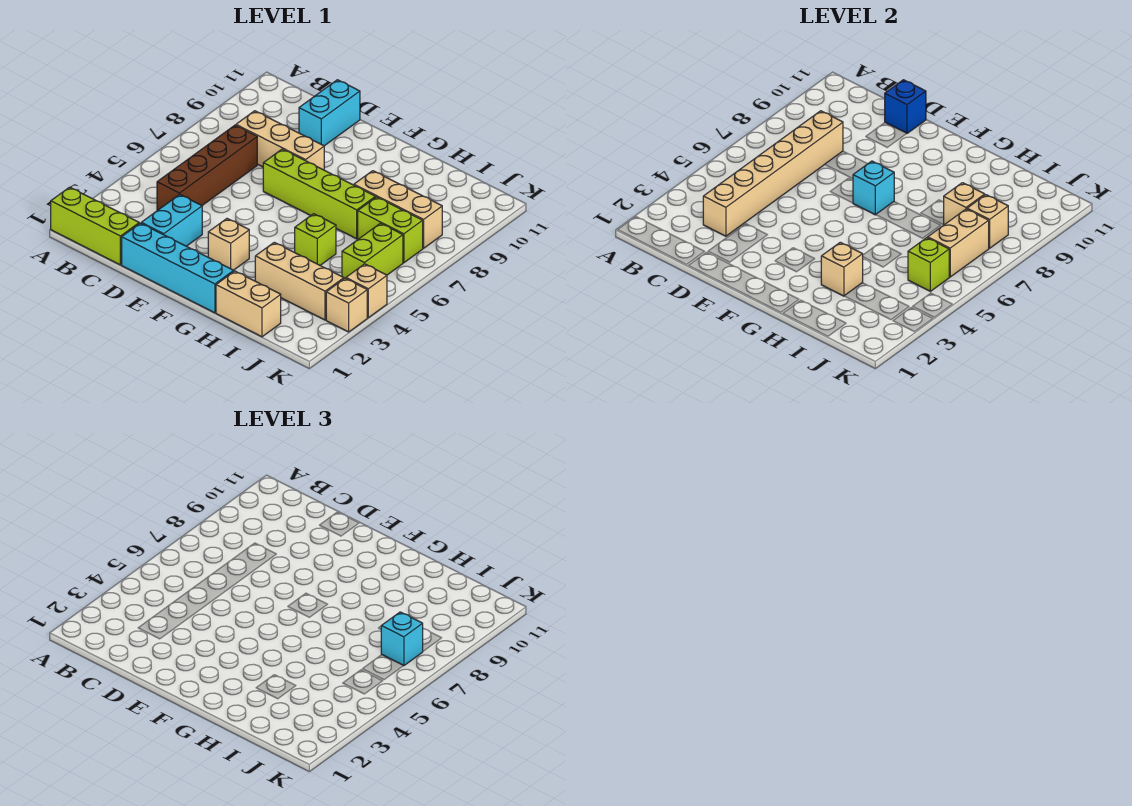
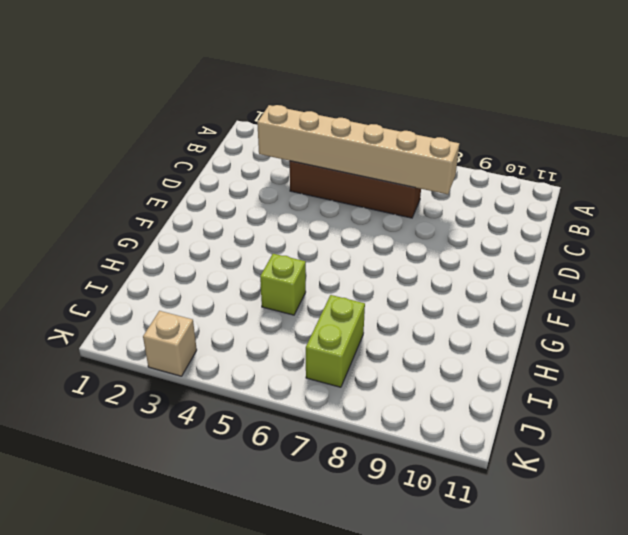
none -> lime 1x3 brick [51,187,139,265]
none -> tan 1x3 brick [236,111,324,170]
none -> cyan 1x4 brick [122,223,234,313]

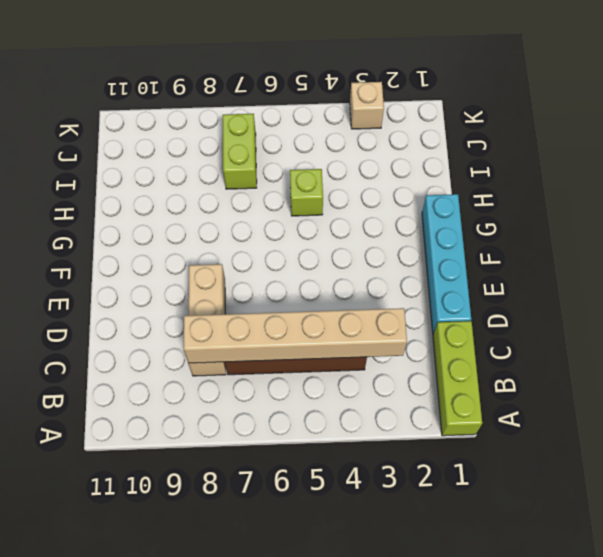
none -> cyan 1x2 brick [141,195,202,246]
none -> cyan 1x2 brick [299,80,360,146]
none -> lime 1x4 brick [263,149,375,239]

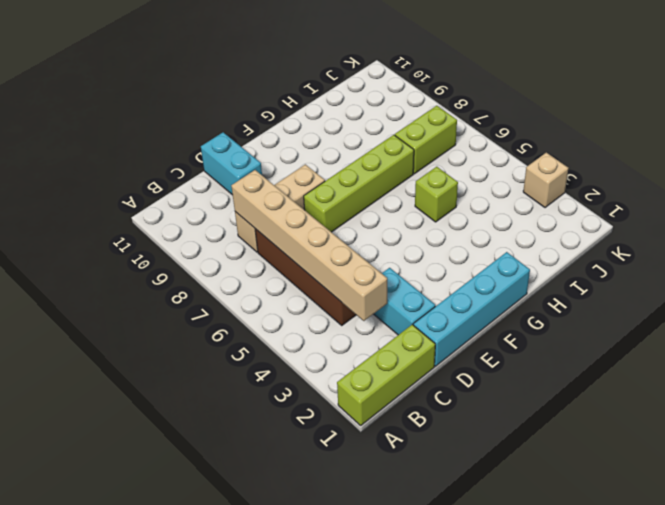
none -> tan 1x1 brick [208,219,249,270]
none -> tan 1x2 brick [216,271,281,337]
none -> tan 1x3 brick [255,242,344,320]

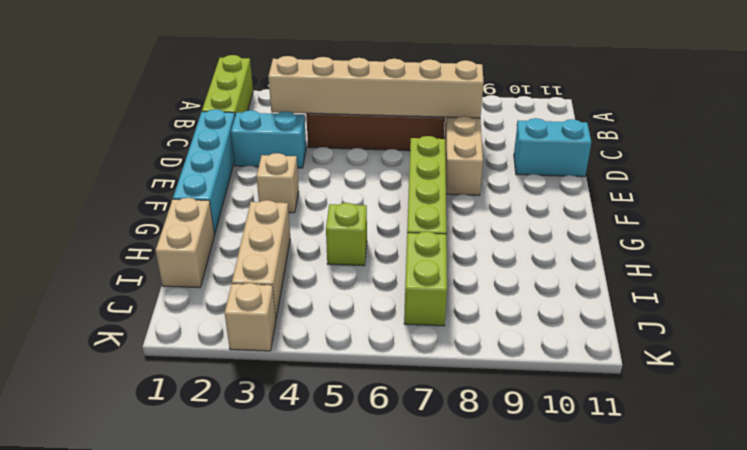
none -> tan 1x3 brick [354,171,442,248]
none -> lime 1x2 brick [342,223,403,279]
none -> tan 1x1 brick [346,264,387,318]

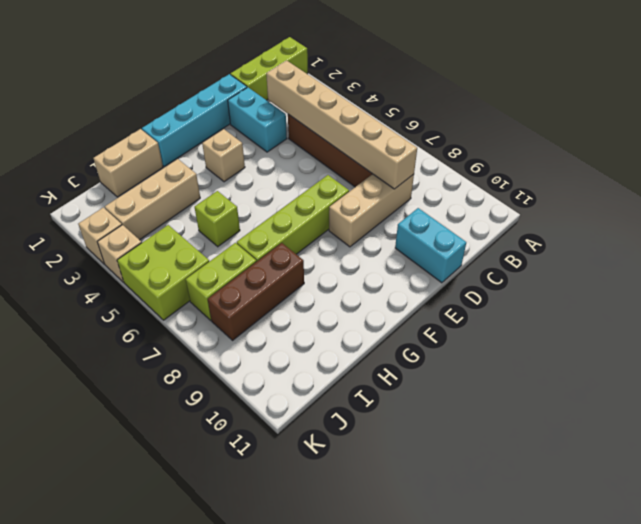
brown 1x3 brick [208,243,304,340] -> tan 1x3 brick [354,171,442,248]
lime 2x2 brick [117,225,209,320] -> lime 1x2 brick [342,223,403,279]
none -> blue 1x1 brick [885,80,926,133]
none -> cyan 1x1 brick [853,161,894,215]
none -> tan 1x1 brick [821,242,863,296]

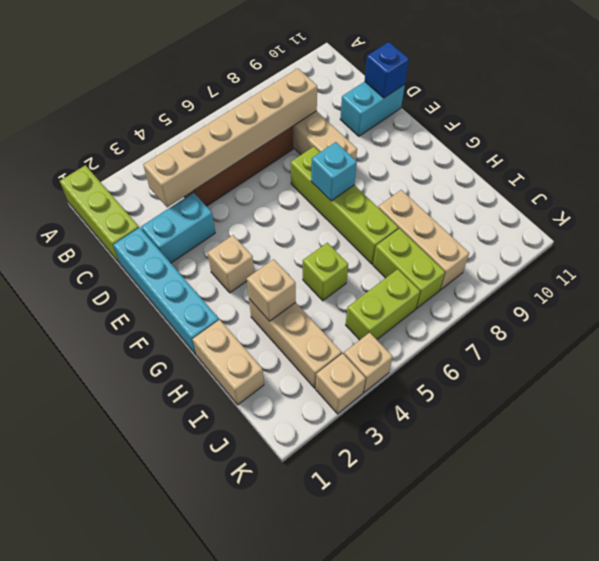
none -> tan 1x1 brick [944,183,985,225]
none -> lime 1x1 brick [908,238,949,291]
none -> tan 1x2 brick [928,209,989,277]

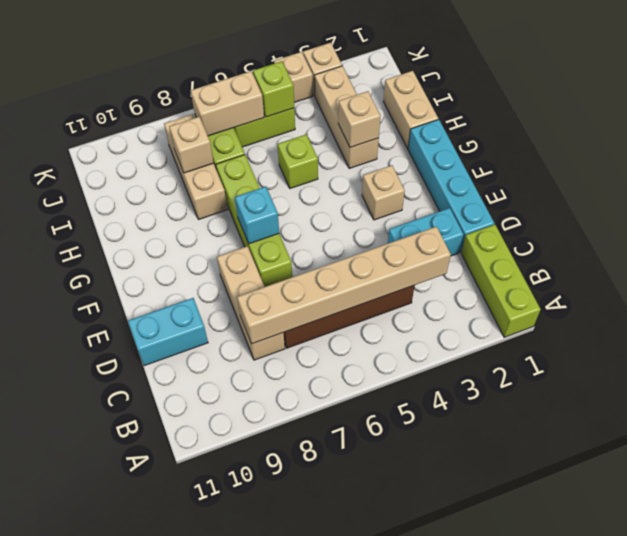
none -> blue 1x1 brick [885,80,926,133]
none -> tan 1x1 brick [967,195,1008,248]
none -> cyan 1x1 brick [381,612,423,666]

